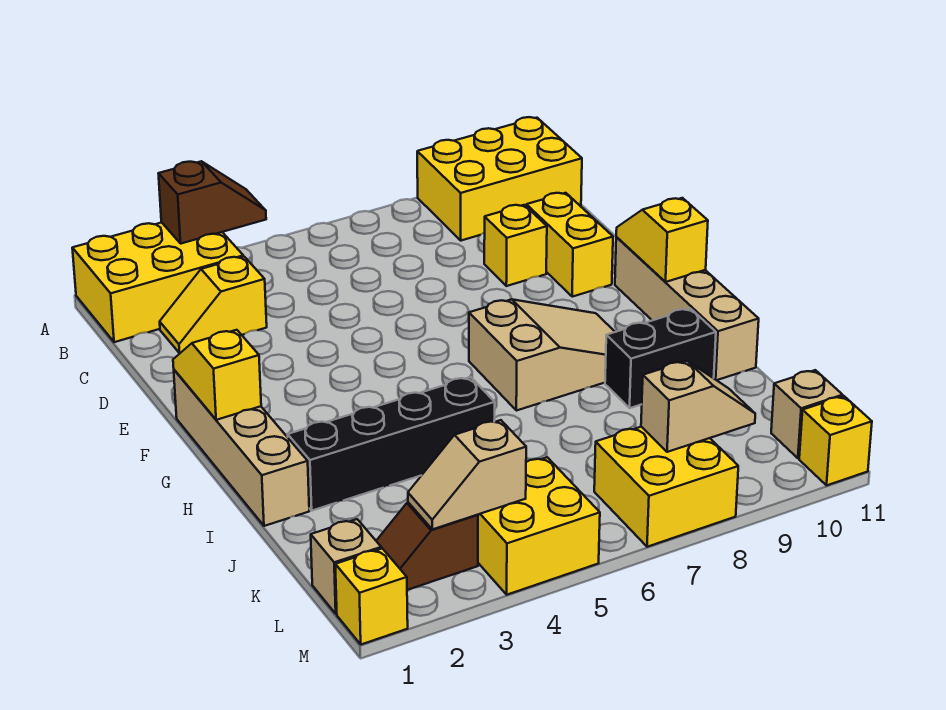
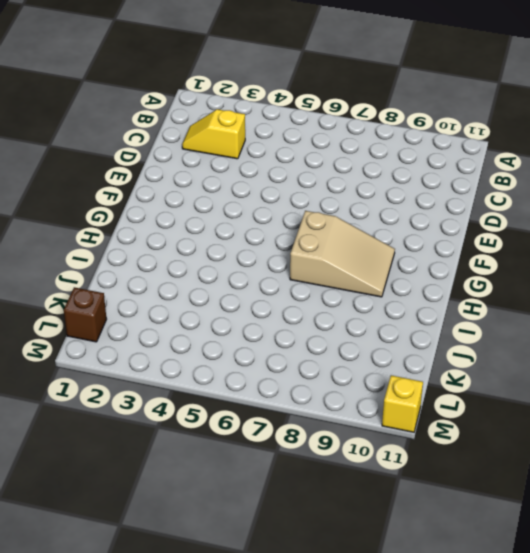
brown 1x1 brick [64,287,107,342] -> tan 1x1 brick [311,519,381,614]
none -> yellow 2x3 brick [72,223,243,342]
none -> yellow 2x3 brick [417,117,582,241]
none -> yellow 1x1 brick [484,205,547,286]

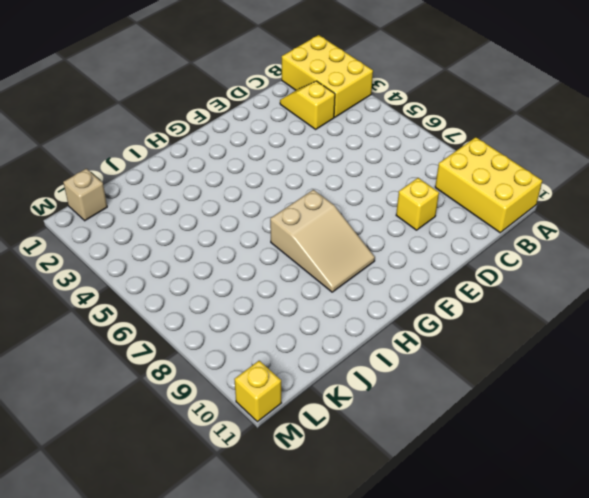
none -> yellow 1x2 brick [526,193,613,297]
none -> tan 1x4 brick [174,370,309,526]
none -> tan 1x4 brick [615,237,759,380]

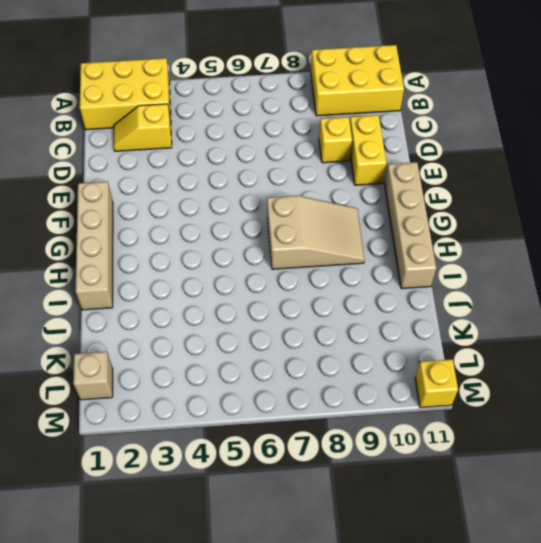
none -> black 1x4 brick [288,377,495,511]
none -> black 1x2 brick [605,309,716,408]
none -> brown 1x2 slope [376,503,478,590]

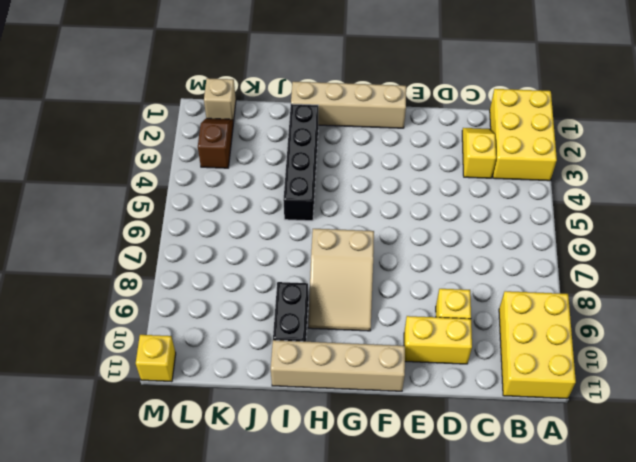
none -> yellow 2x2 brick [478,457,600,595]
none -> yellow 2x2 brick [594,427,738,547]
none -> tan 1x1 brick [771,370,843,458]

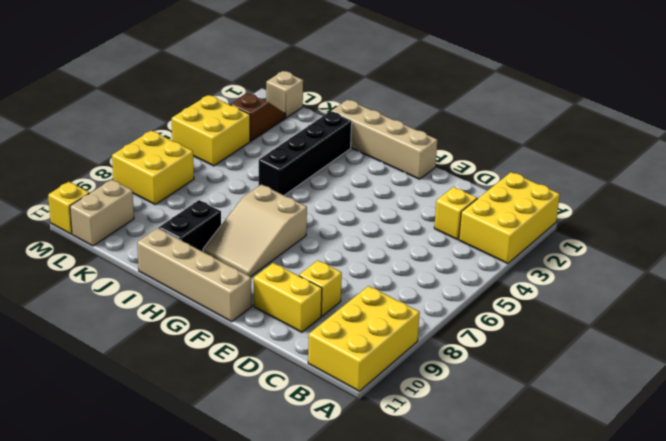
tan 1x2 brick [70,180,134,246] -> tan 1x1 brick [771,370,843,458]
none -> yellow 1x1 brick [335,549,408,644]
none -> brown 1x2 slope [158,161,266,244]
none -> yellow 1x2 slope [173,330,261,420]

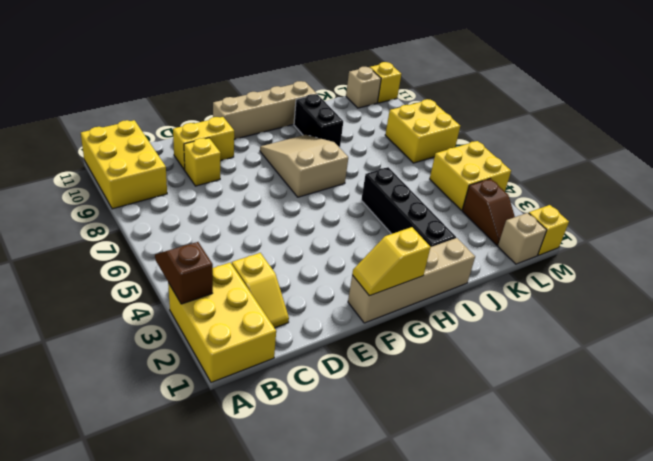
none -> yellow 1x2 slope [616,198,708,282]
none -> tan 1x2 slope [408,420,526,529]
none -> tan 1x2 slope [641,361,755,452]

